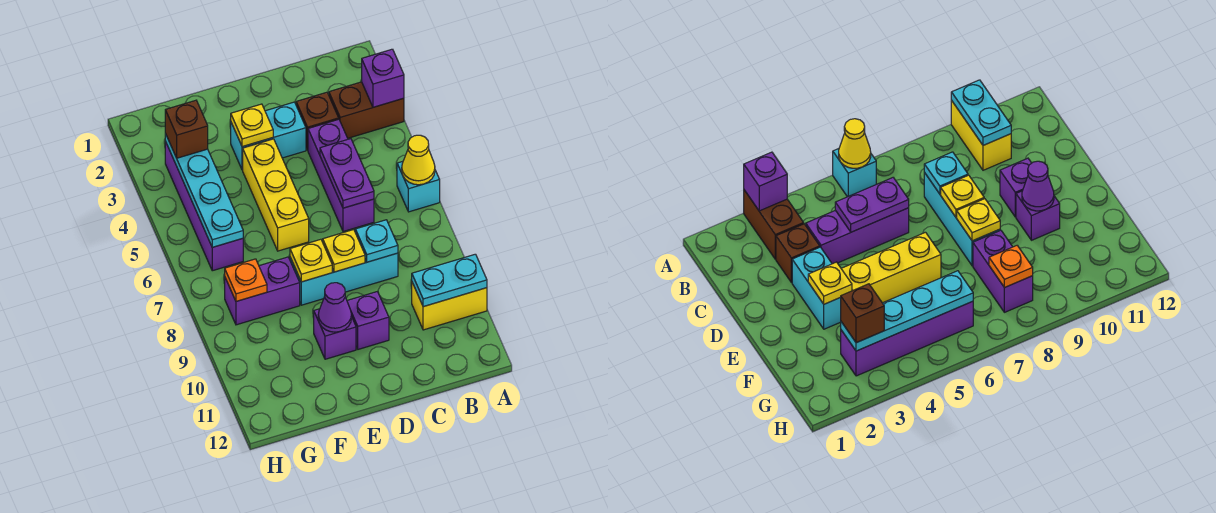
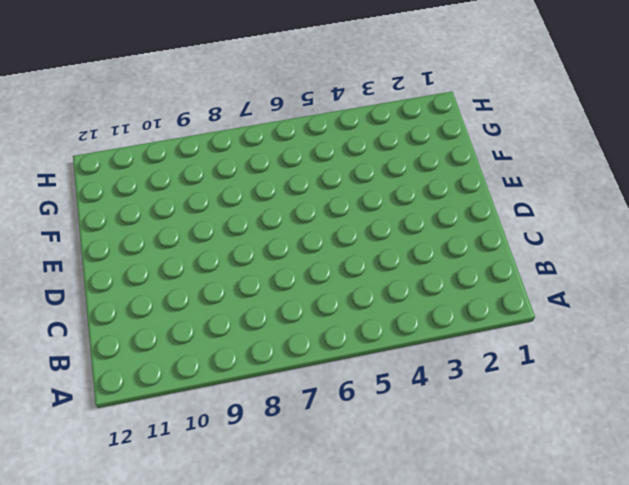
none -> brown 1x2 brick [329,82,404,138]
none -> cyan 1x1 brick [397,161,440,212]
none -> yellow 1x2 brick [412,283,487,330]

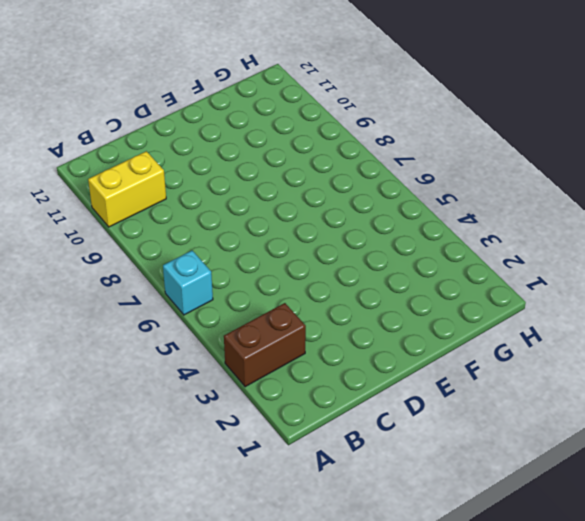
none -> brown 1x1 brick [296,92,339,150]
none -> purple 1x3 brick [308,119,374,232]
none -> cyan 1x3 brick [290,253,398,305]

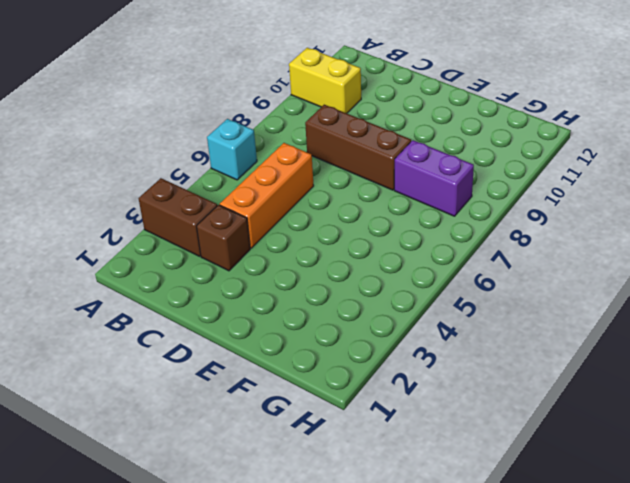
orange 1x3 brick [220,143,314,248] -> purple 1x3 brick [308,119,374,232]
brown 1x3 brick [305,105,411,190] -> cyan 1x3 brick [290,253,398,305]
none -> cyan 1x2 brick [231,102,306,170]
none -> purple 1x1 brick [347,292,389,349]
none -> yellow 1x3 brick [243,139,309,251]

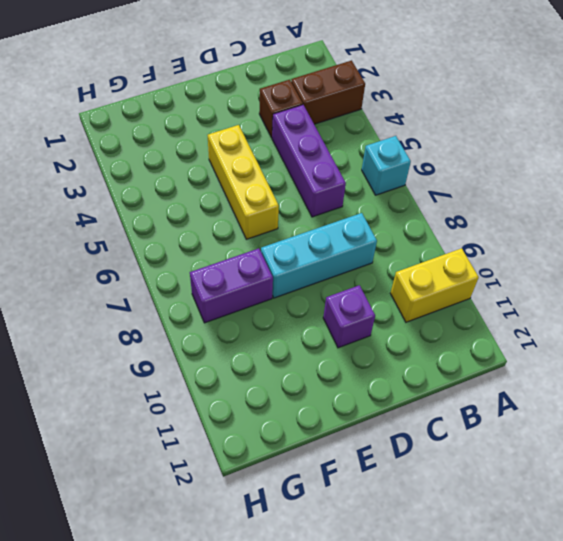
none -> cyan 1x2 brick [231,102,306,170]
none -> purple 1x1 brick [314,309,356,359]
none -> purple 1x4 brick [165,141,243,271]

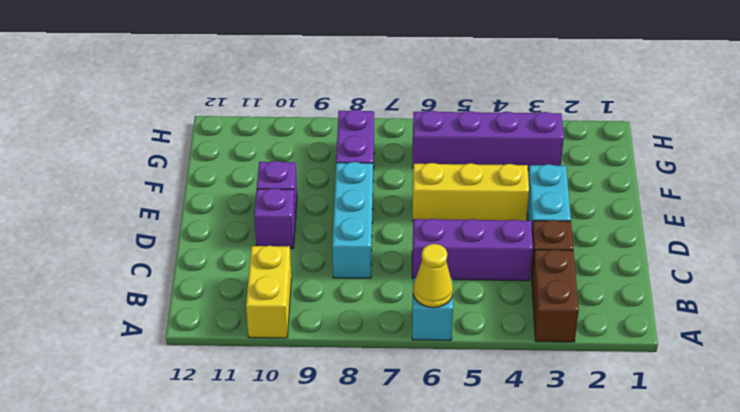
none -> purple 1x1 brick [362,49,404,107]
none -> cyan 1x2 plate [412,254,487,307]
none -> purple 1x2 plate [320,139,374,208]

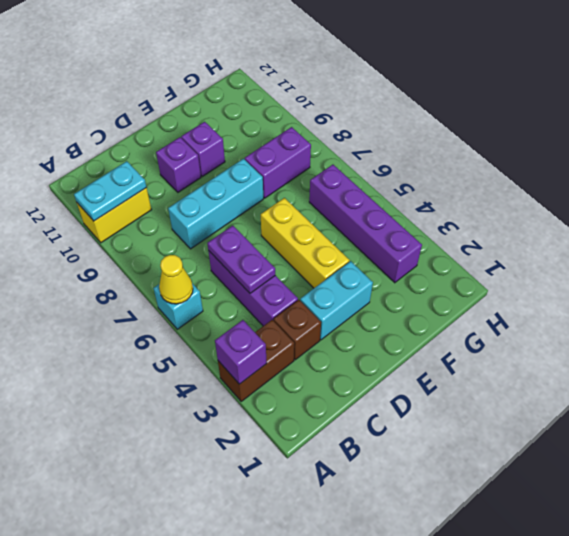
none -> cyan 1x1 plate [355,220,398,262]
none -> yellow 1x1 plate [323,230,365,272]
none -> yellow 1x1 plate [231,104,273,147]

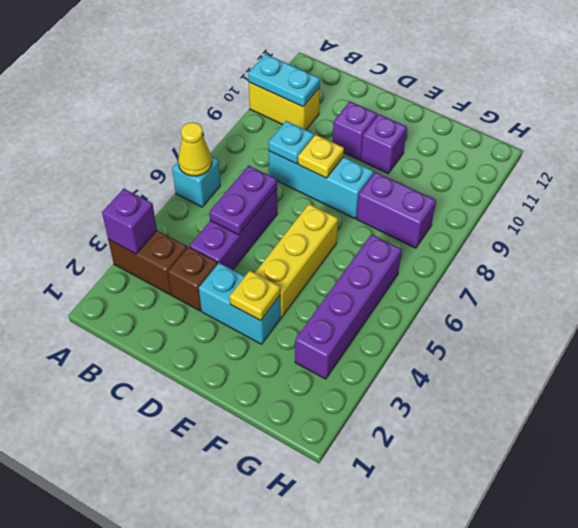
none -> yellow 1x1 plate [290,239,332,282]
none -> purple 1x1 cone [318,283,351,332]
none -> cyan 1x4 plate [165,134,243,247]

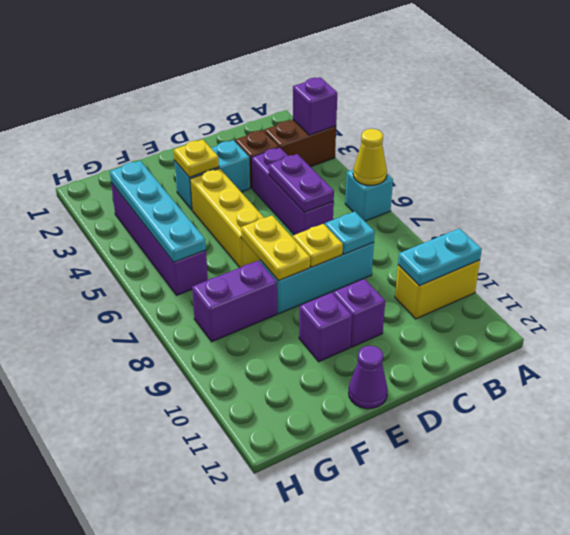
yellow 1x2 plate [241,215,310,281] -> yellow 1x1 plate [290,239,332,282]
purple 1x1 cone [349,346,388,409] -> purple 1x1 cone moved to [318,283,351,332]
none -> orange 1x1 plate [225,259,267,301]
none -> brown 1x1 brick [165,100,208,158]

